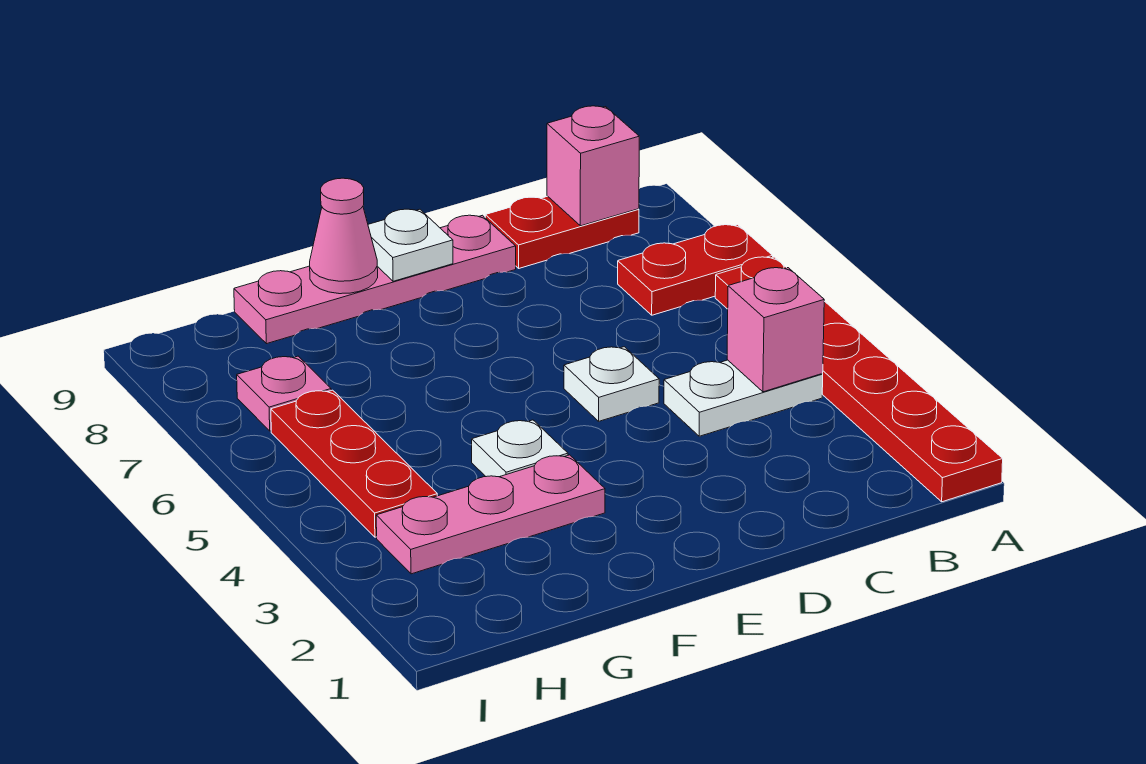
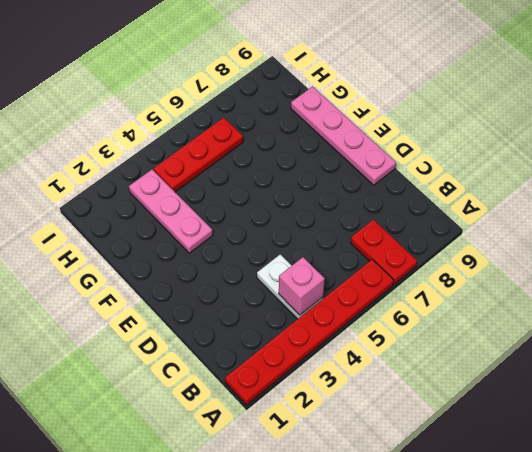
none -> red 1x2 plate [485,196,639,268]
none -> white 1x1 plate [564,347,659,421]
none -> white 1x1 plate [472,420,568,477]

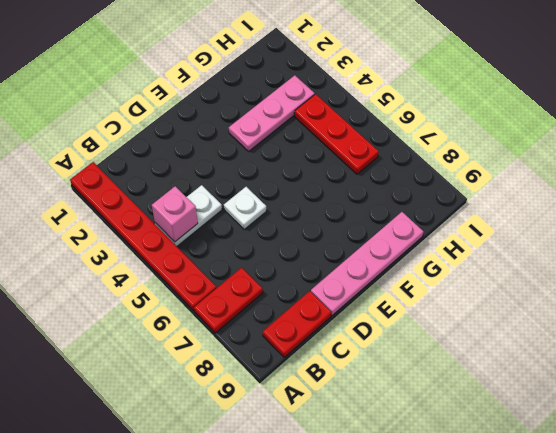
none -> white 1x1 plate [472,420,568,477]
none -> pink 1x1 plate [237,356,331,431]
none -> pink 1x1 brick [547,106,639,226]

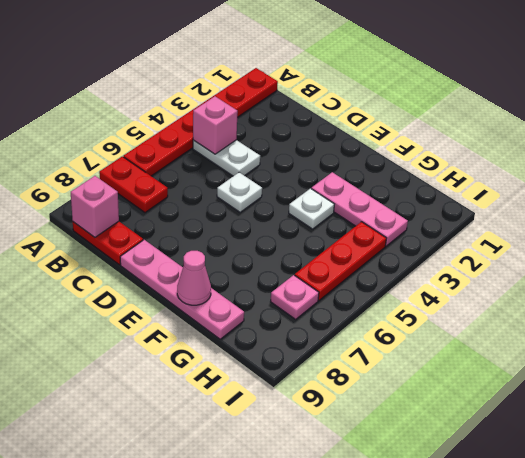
none -> white 1x1 plate [368,209,453,281]

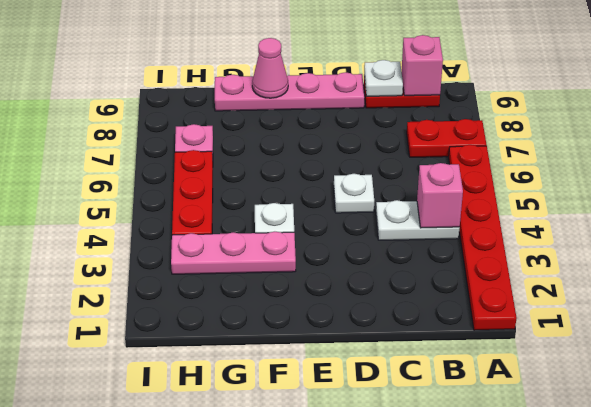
white 1x1 plate [364,60,403,96] -> white 1x1 plate moved to [368,209,453,281]

